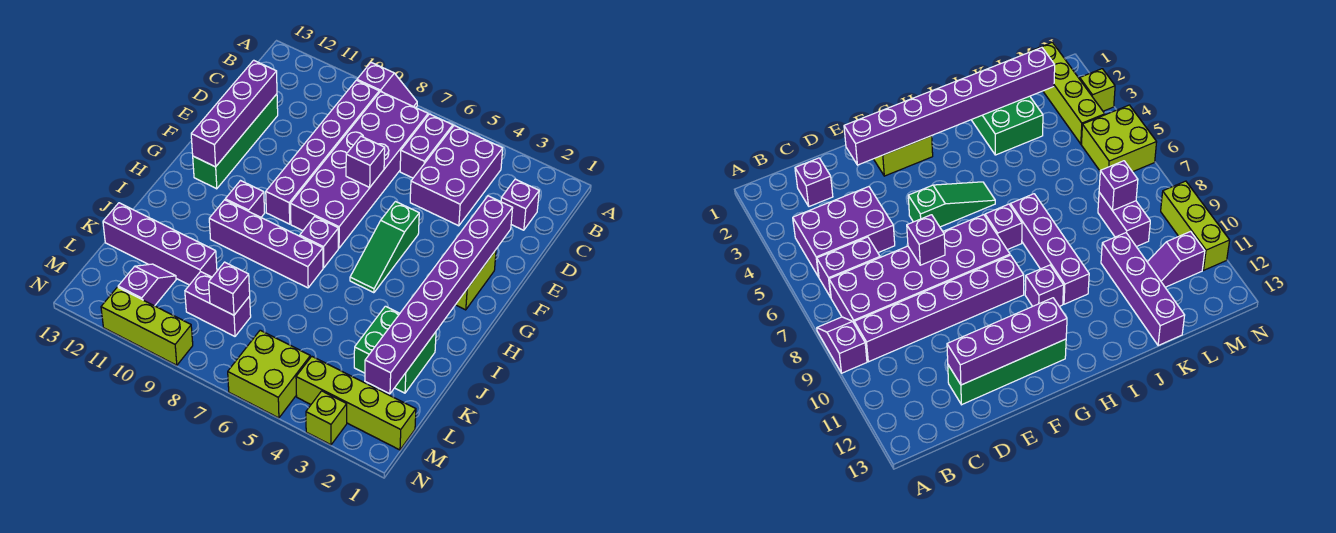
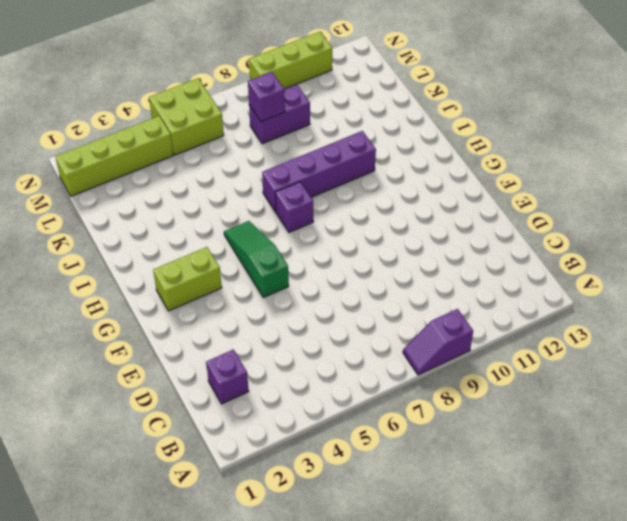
lime 1x2 brick [153,247,222,311] -> lime 1x2 brick turned to [456,250,496,310]
none -> purple 2x3 brick [410,126,503,226]
none -> purple 1x2 brick [400,114,453,178]
none -> purple 2x6 brick [290,92,428,248]

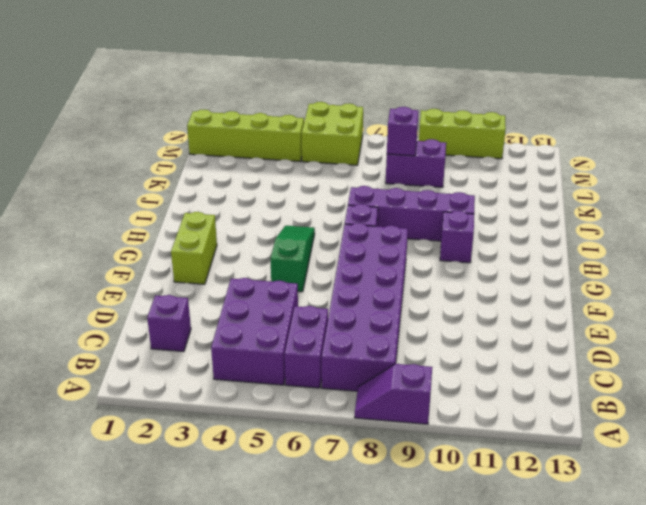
none -> purple 1x6 brick [266,80,379,224]
none -> green 1x4 brick [193,94,278,189]
none -> green 2x2 brick [354,306,436,393]

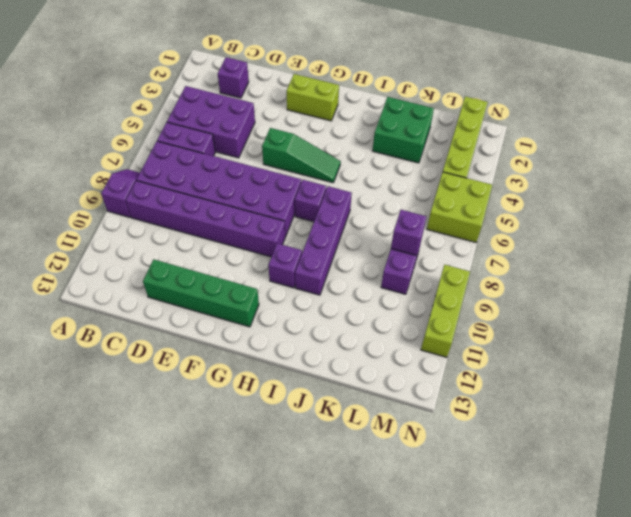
none -> purple 1x4 brick [103,203,217,285]
none -> purple 1x2 slope [118,264,176,306]
none -> lime 1x1 brick [306,391,347,445]

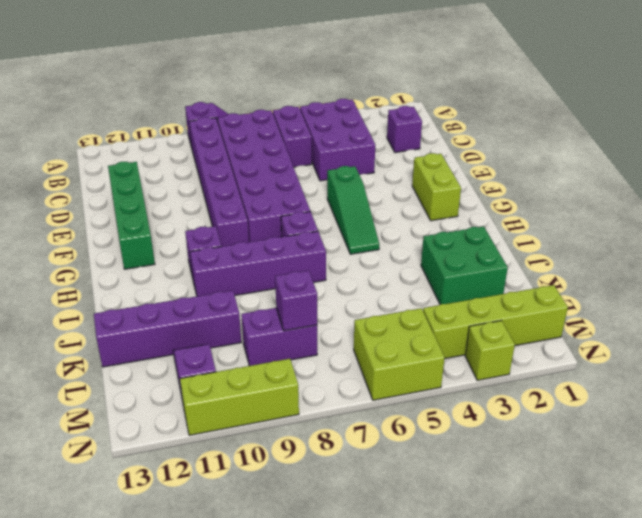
none -> purple 1x4 brick [191,60,277,167]
none -> purple 1x8 brick [365,196,513,394]
none -> purple 1x1 brick [346,136,385,188]

